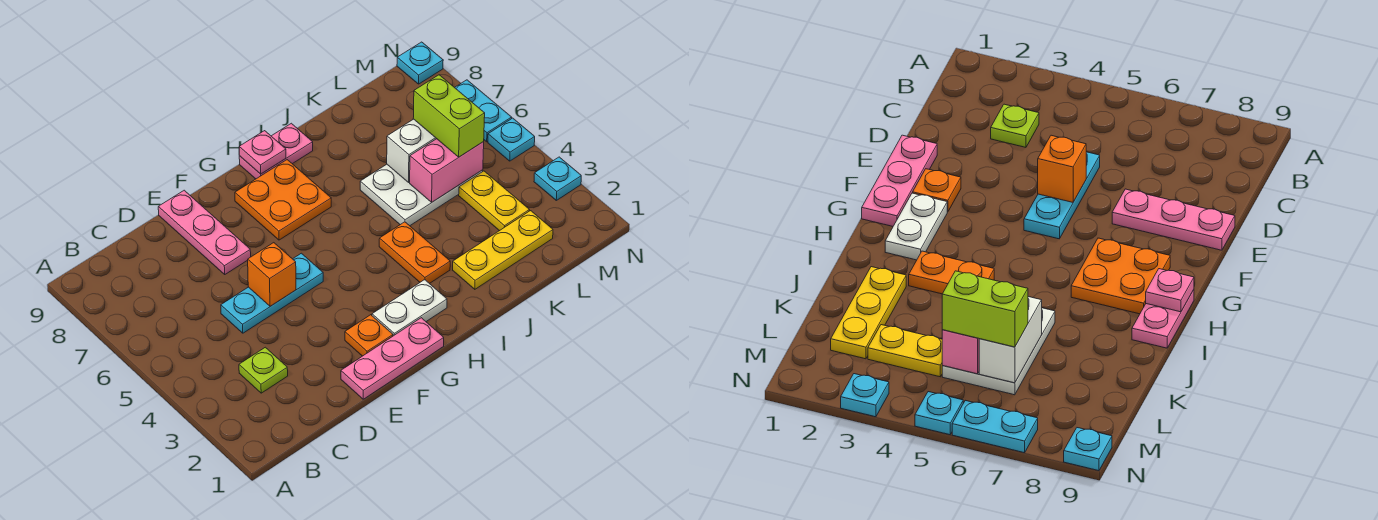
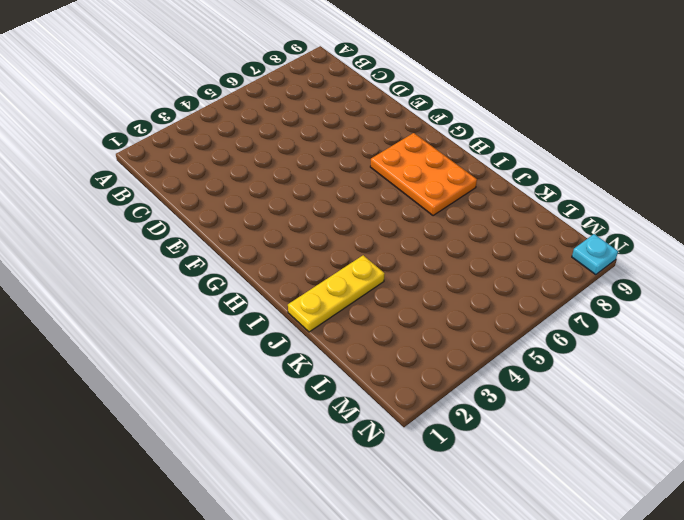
orange 2x3 plate [370,133,477,216] -> orange 2x2 plate [235,160,331,240]
yellow 1x3 plate [288,255,385,332] -> yellow 1x3 plate turned to [453,211,553,289]
none -> lime 1x1 plate [239,347,288,393]
none -> cyan 1x3 plate [221,253,323,333]
none -> pink 1x3 plate [341,318,444,399]

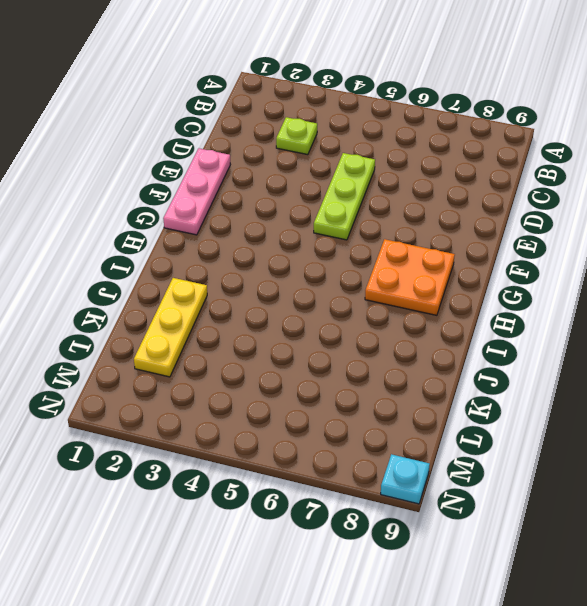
lime 1x3 plate [314,153,375,240] -> cyan 1x3 plate [221,253,323,333]
none -> pink 1x3 plate [158,190,251,274]
none -> orange 1x1 plate [345,315,393,356]
none -> white 1x2 plate [372,280,447,336]

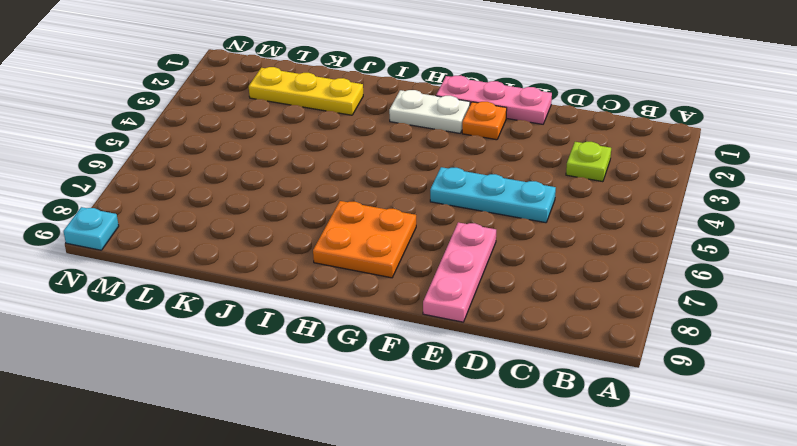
none -> pink 1x2 plate [239,123,313,179]
none -> orange 1x2 plate [379,222,450,284]
none -> white 2x3 plate [360,164,483,226]

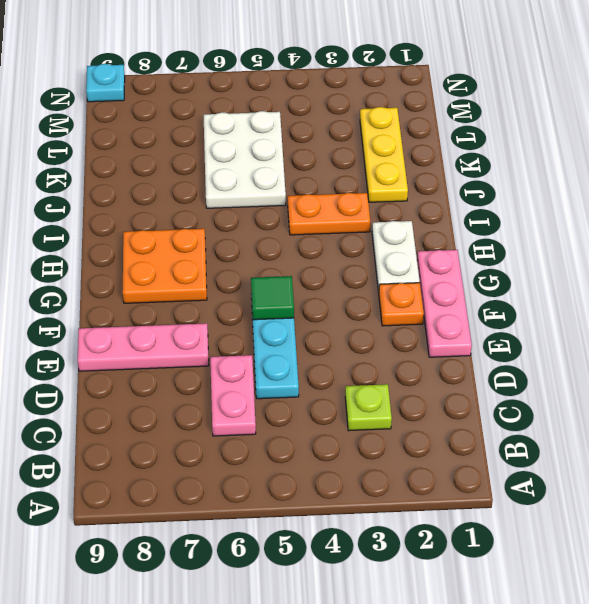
pink 1x2 plate [210,355,256,436] -> pink 1x2 plate moved to [239,123,313,179]
green 1x1 tile [251,276,294,320] -> none
none -> yellow 1x2 plate [459,171,529,231]
none -> cyan 1x1 plate [534,157,581,200]
none -> cyan 1x1 plate [488,118,535,161]

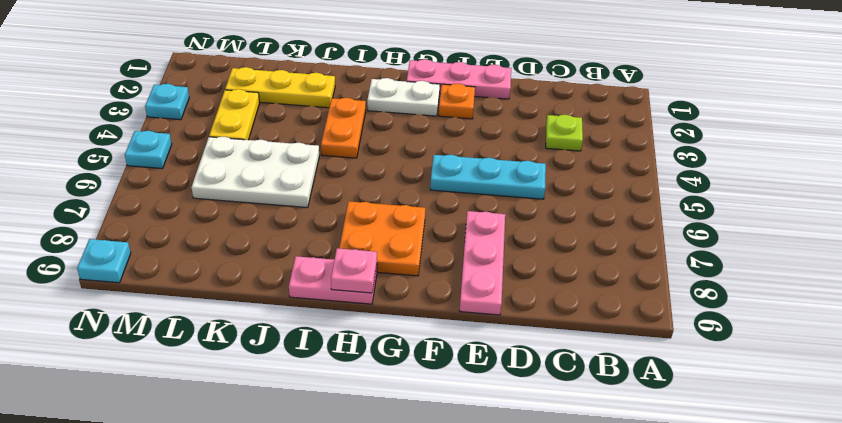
none -> cyan 1x2 plate [455,80,512,142]
none -> orange 1x1 brick [248,243,296,306]
none -> pink 1x2 brick [410,139,484,202]

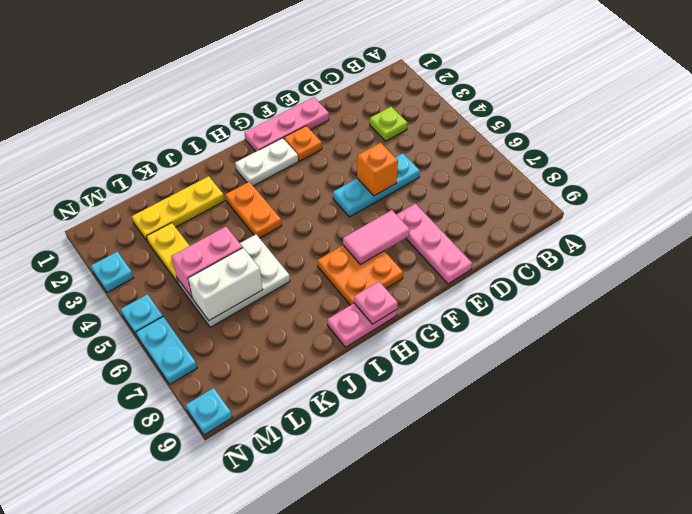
pink 1x2 tile [343,210,410,265] -> none
none -> lime 1x2 brick [413,75,485,157]

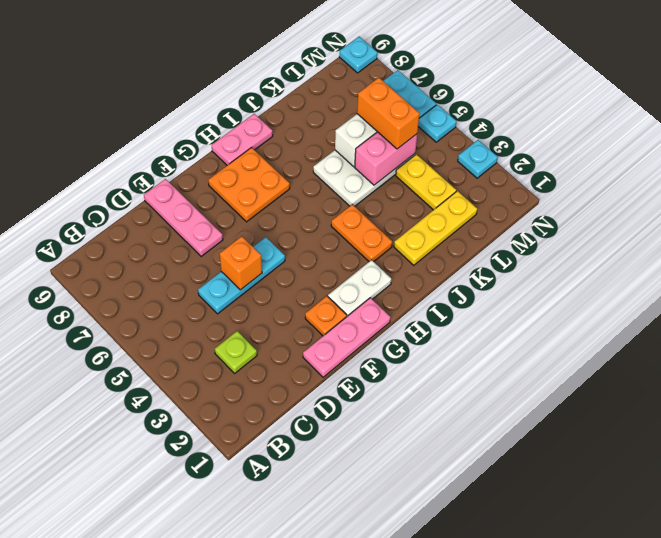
orange 1x2 brick [357,78,420,149] -> lime 1x2 brick [413,75,485,157]
none -> pink 1x1 plate [239,131,286,174]

